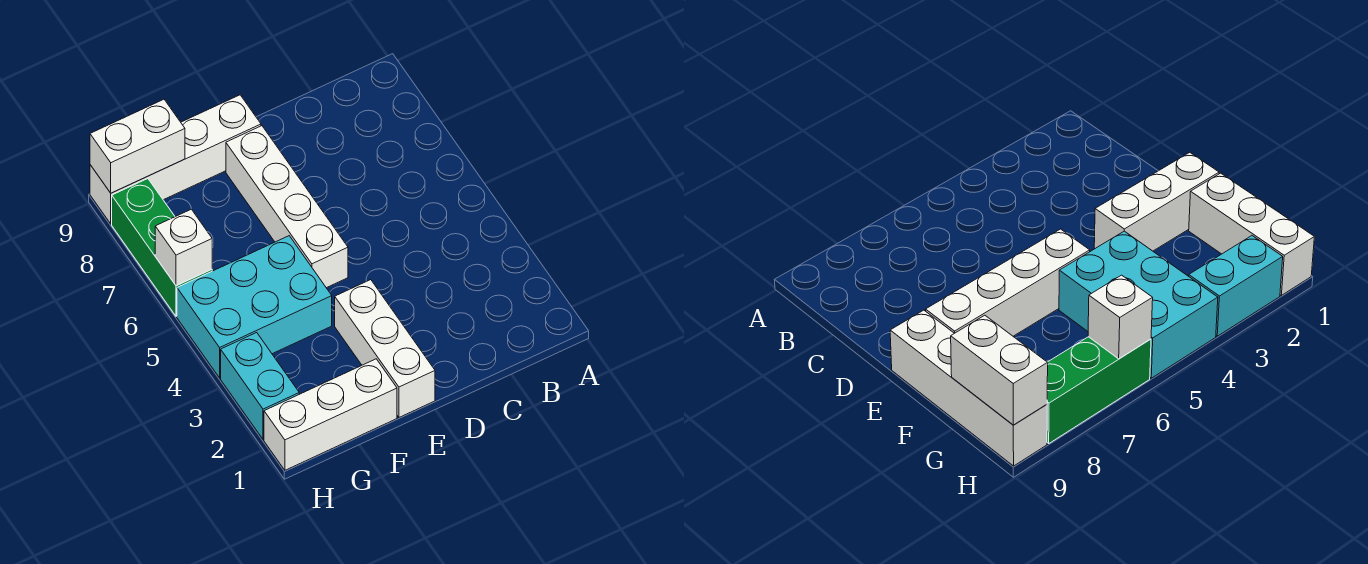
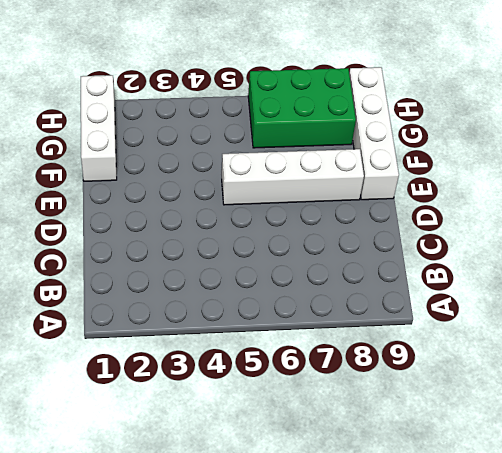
green 2x3 brick [248,68,356,148] -> green 1x3 brick [112,179,212,316]
none -> white 1x3 brick [335,280,435,417]
none -> cyan 2x3 brick [177,236,332,378]

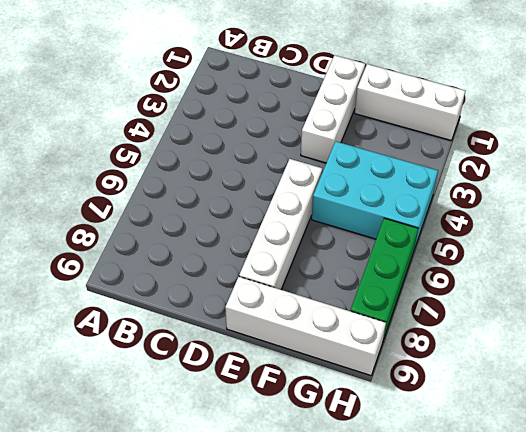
none -> cyan 1x2 brick [221,333,299,440]
none -> white 1x2 brick [90,99,185,193]

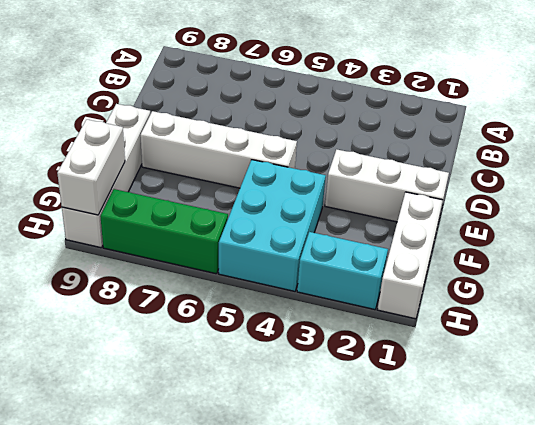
none -> white 1x1 brick [155,209,212,286]

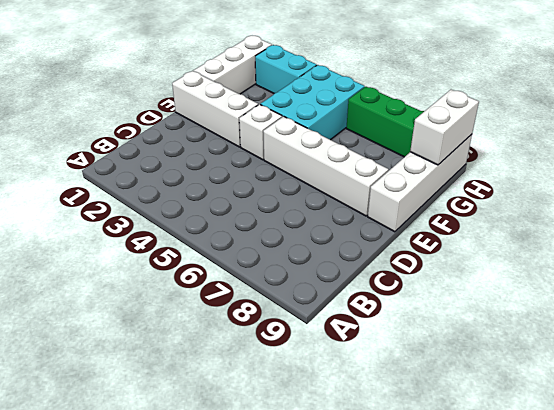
white 1x1 brick [239,104,282,160] -> white 1x1 brick moved to [155,209,212,286]

